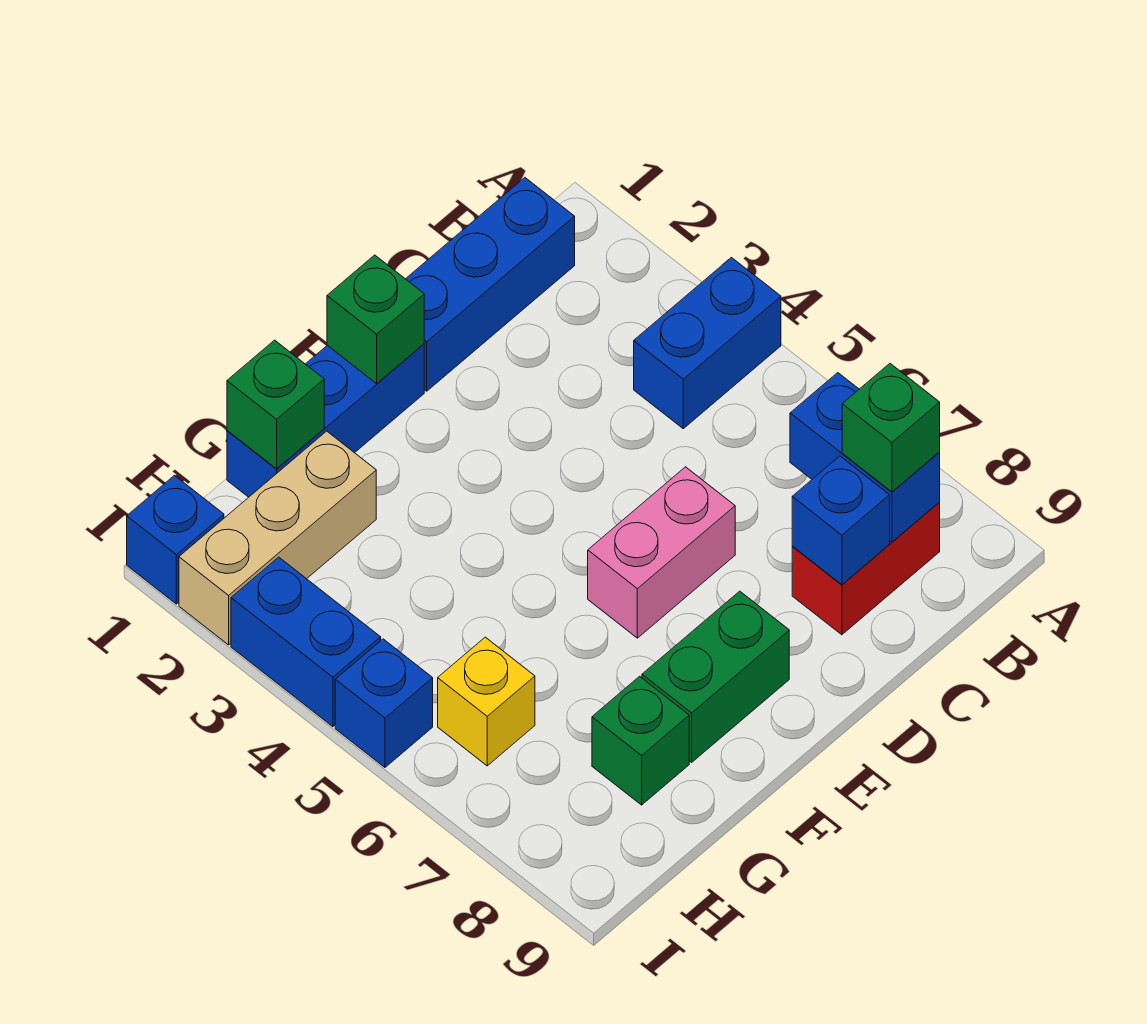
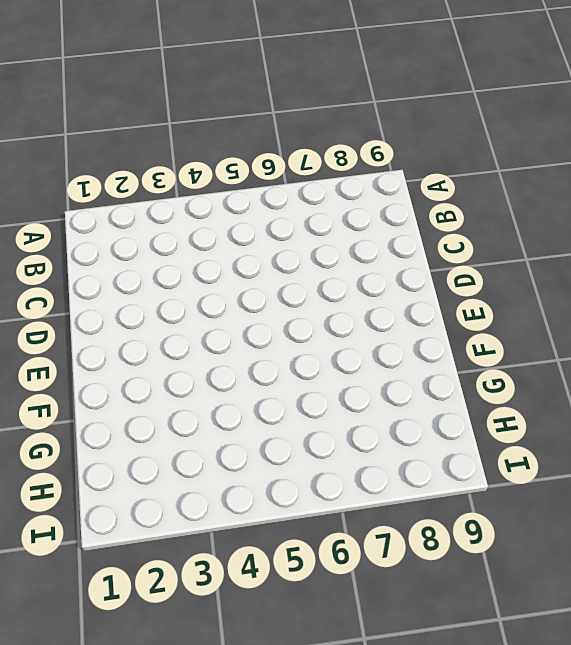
none -> blue 1x2 brick [634,258,781,429]
none -> blue 1x3 brick [406,178,575,391]
none -> red 1x2 brick [792,503,940,635]

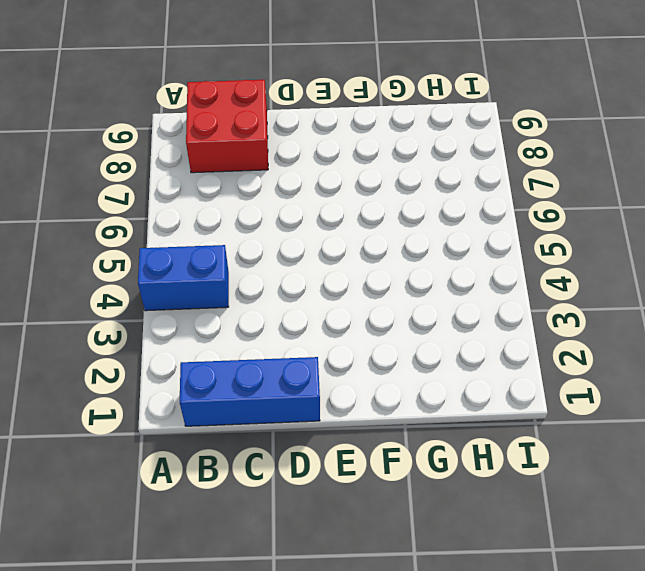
red 2x2 brick [186,80,268,173] -> red 1x2 brick [792,503,940,635]
none -> pink 1x2 brick [588,467,735,638]
none -> blue 1x3 brick [227,344,424,497]
none -> green 1x2 brick [642,591,789,762]

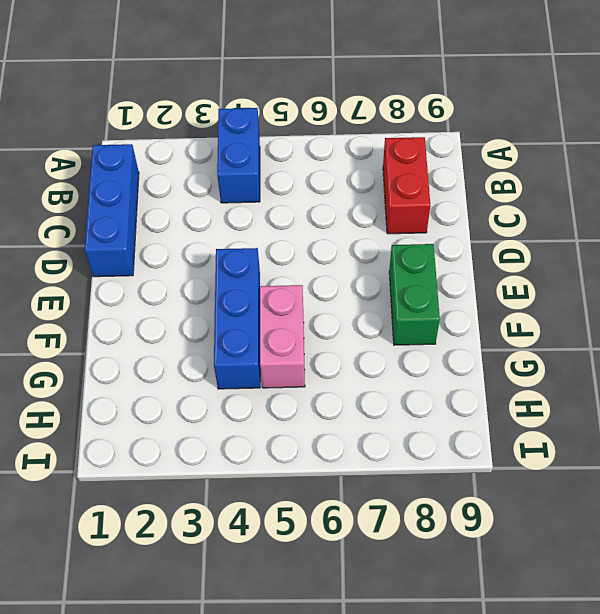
blue 1x3 brick [214,248,260,389] -> blue 1x3 brick moved to [227,344,424,497]
pink 1x2 brick [260,285,305,388] -> pink 1x2 brick moved to [588,467,735,638]
none -> tan 1x3 brick [179,431,376,645]
none -> green 1x1 brick [592,676,689,805]
none -> yellow 1x1 brick [438,637,535,766]

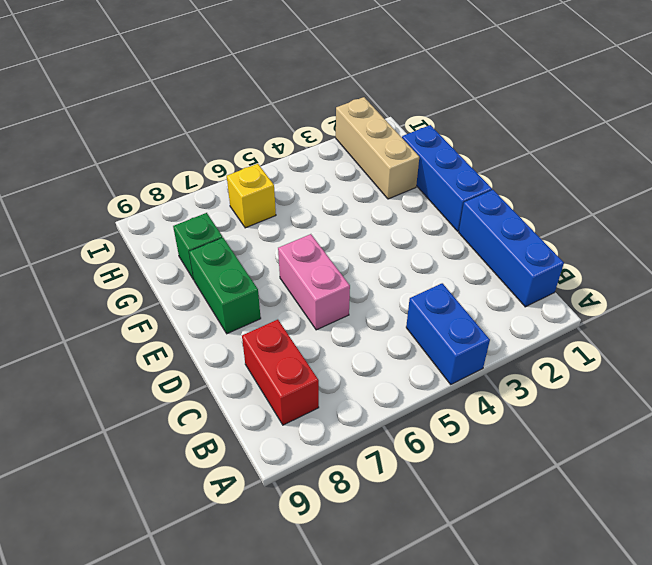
none -> blue 1x1 brick [127,476,224,604]
none -> blue 1x2 brick [231,557,381,727]
none -> blue 1x1 brick [335,639,433,767]

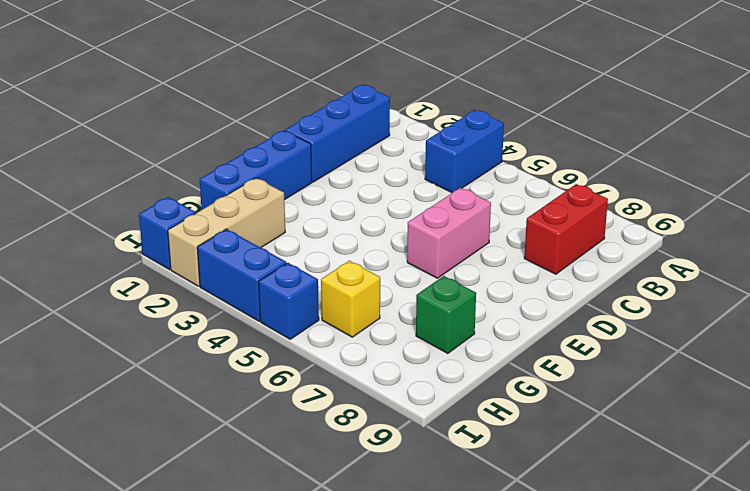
none -> green 1x2 brick [642,591,789,762]
none -> blue 1x2 brick [790,373,940,542]
none -> blue 1x1 brick [792,456,890,585]

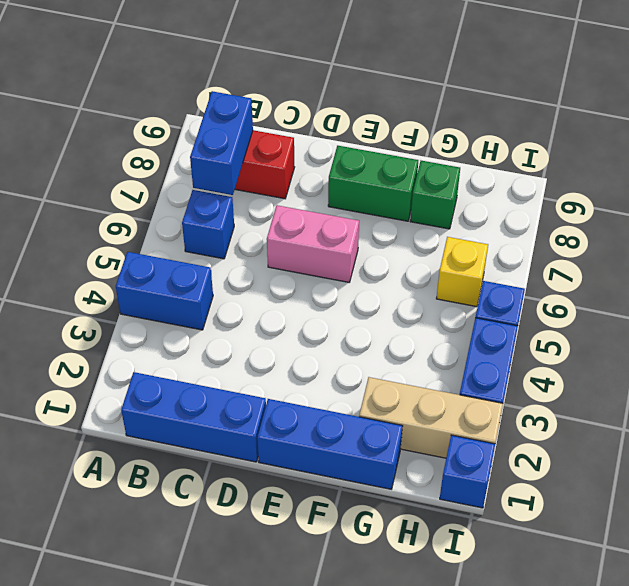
blue 1x1 brick [182,190,234,259] -> blue 1x1 brick moved to [792,456,890,585]
none -> green 1x1 brick [327,255,424,384]
none -> green 1x1 brick [227,340,324,469]
none -> green 1x1 brick [842,364,940,492]

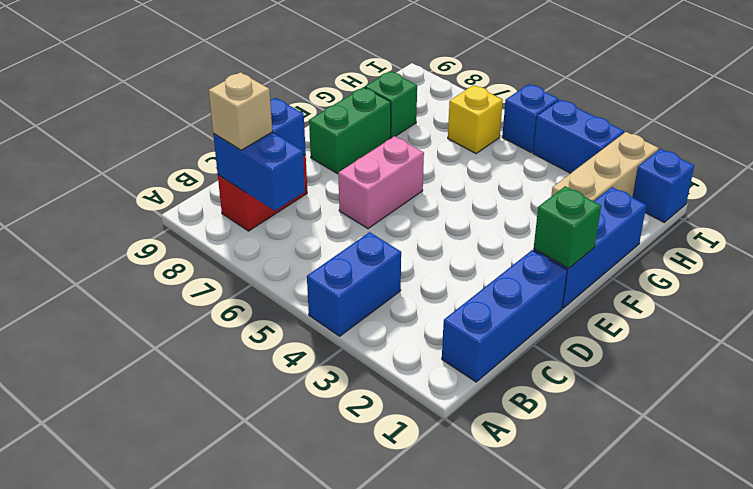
tan 1x1 brick [209,72,272,150] -> green 1x1 brick [842,364,940,492]
none -> green 1x1 brick [227,340,324,469]

